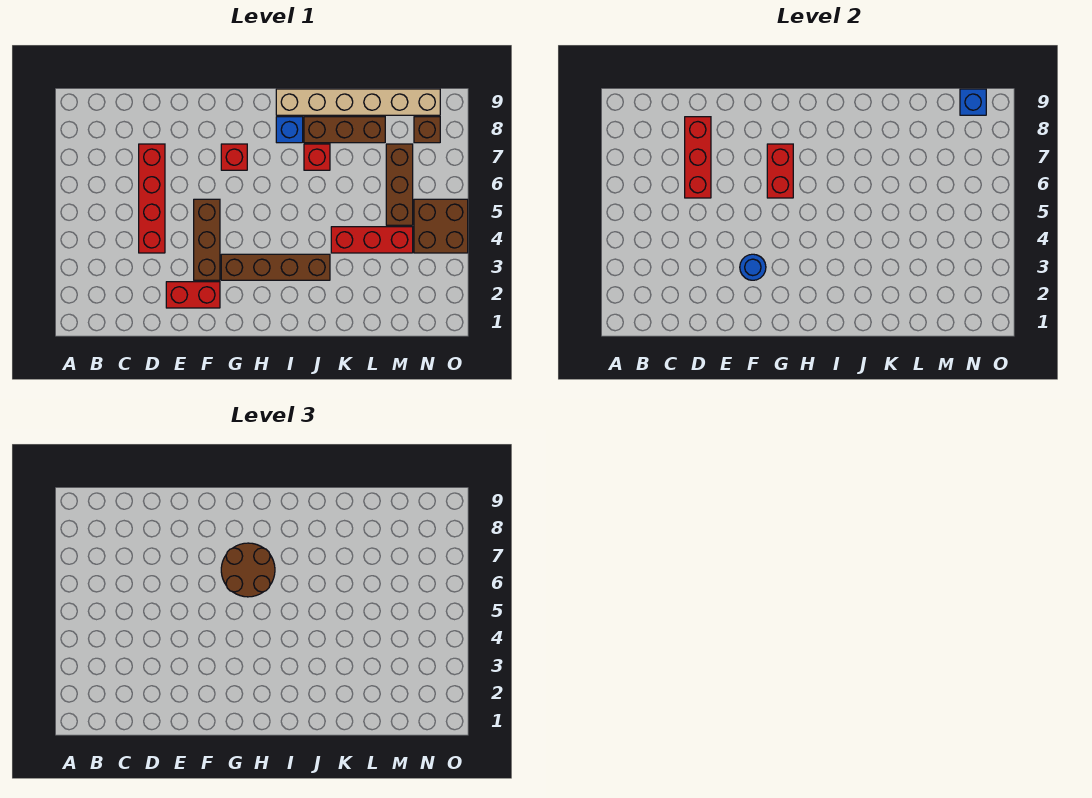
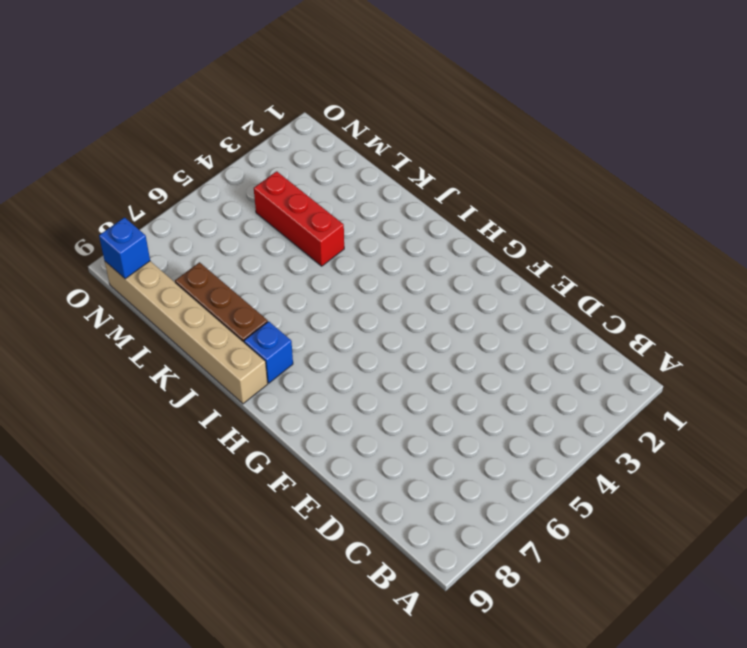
none -> red 1x4 brick [139,144,165,253]
none -> red 1x2 brick [166,282,220,308]
none -> brown 1x3 brick [194,199,220,280]

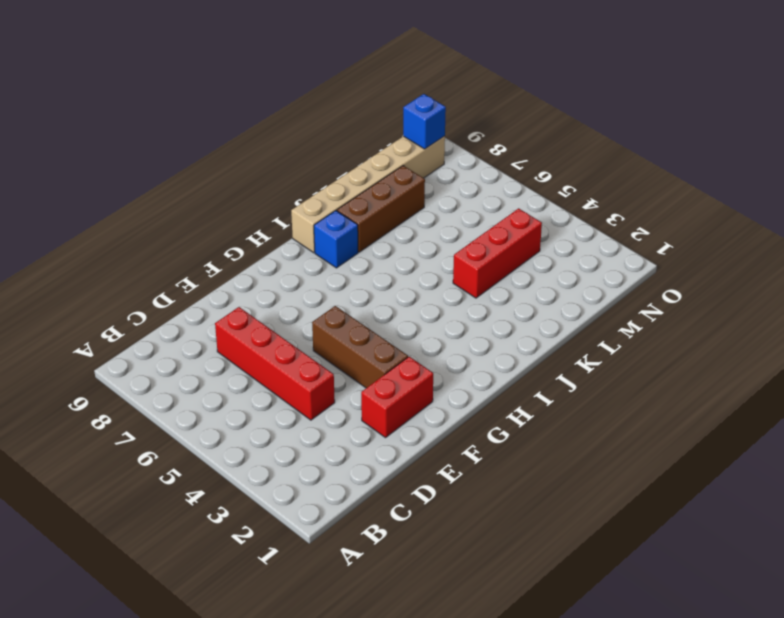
none -> brown 1x4 brick [221,254,330,280]
none -> red 1x1 brick [221,144,247,170]
none -> red 1x1 brick [304,144,330,170]

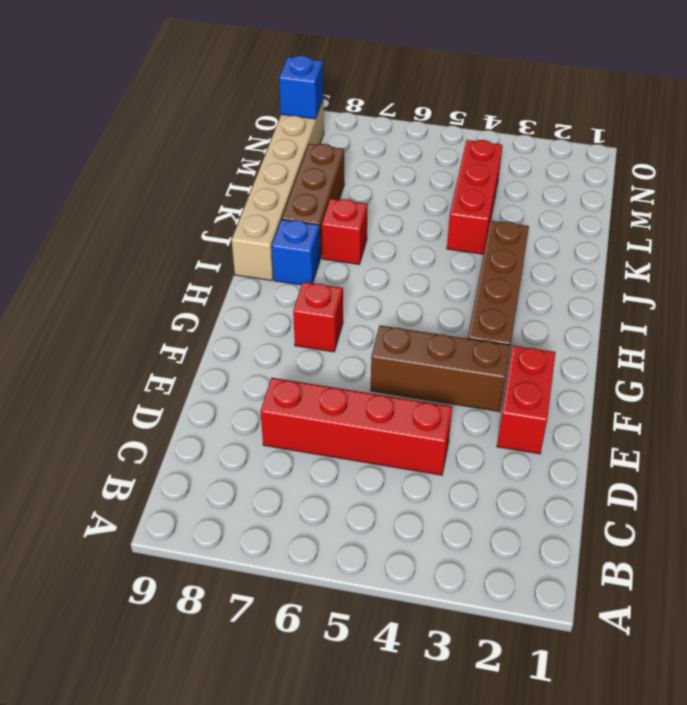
none -> brown 1x3 brick [386,144,413,225]
none -> brown 2x2 brick [414,199,468,253]
none -> brown 1x1 brick [414,117,440,143]

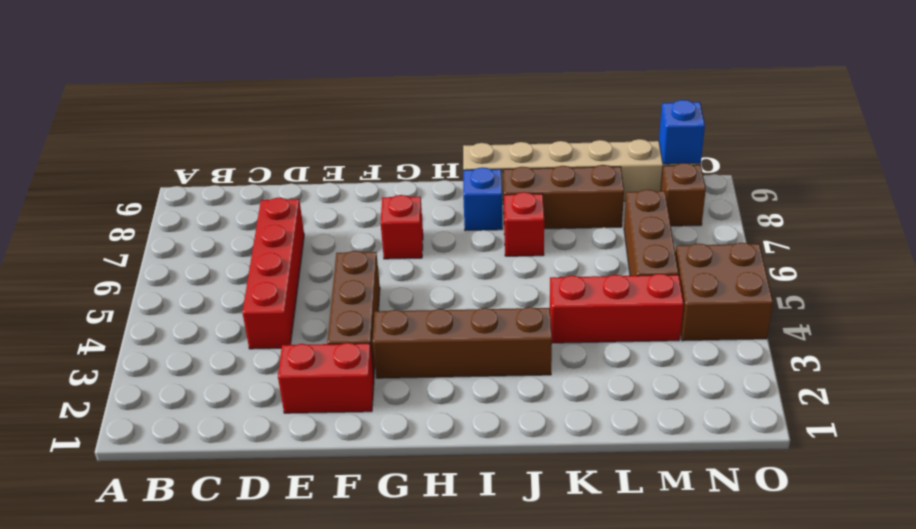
none -> red 1x3 brick [685,117,711,198]
none -> blue 1x1 round brick [740,254,766,280]
none -> red 1x2 brick [767,144,793,198]

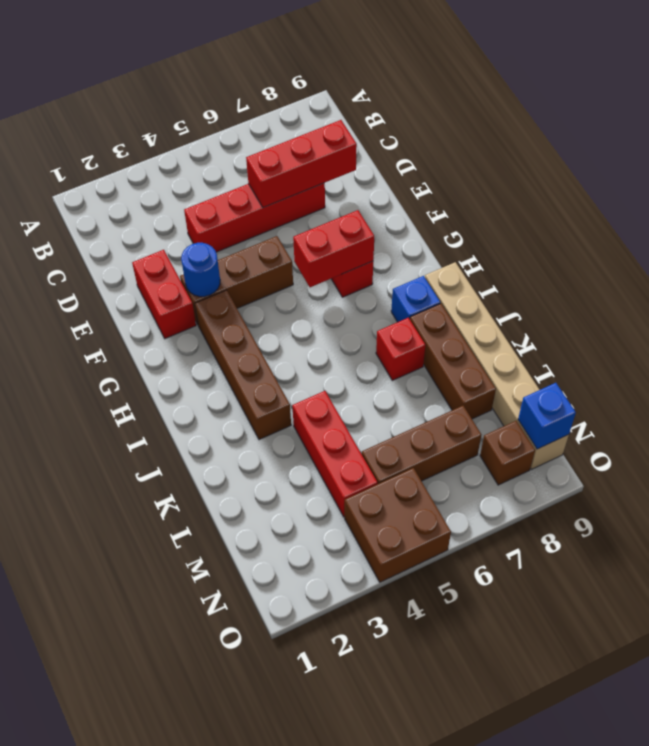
none -> brown 2x2 round brick [221,543,275,597]

